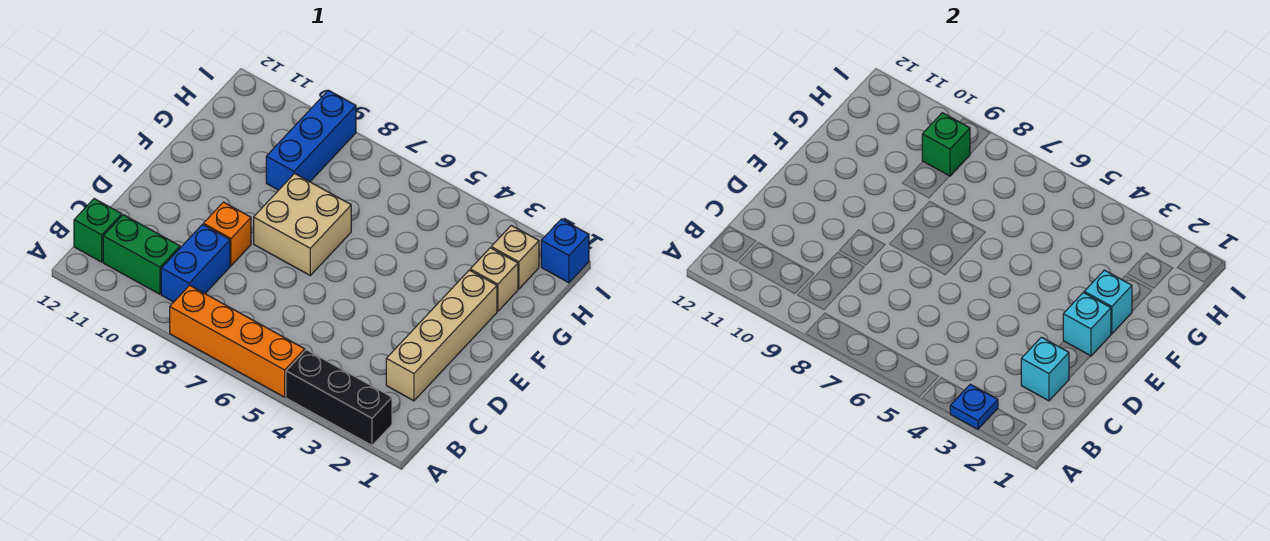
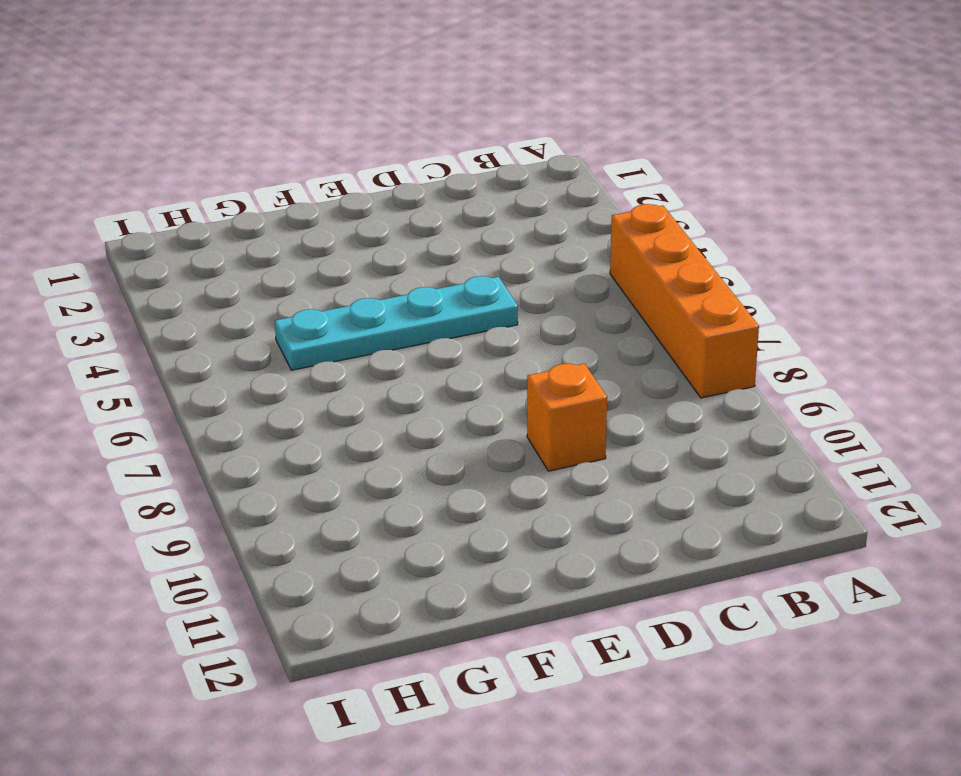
cyan 1x4 plate [275,276,518,370] -> none
none -> black 1x3 brick [286,350,392,445]
none -> blue 1x2 brick [161,225,230,302]
none -> green 1x2 brick [103,215,180,294]

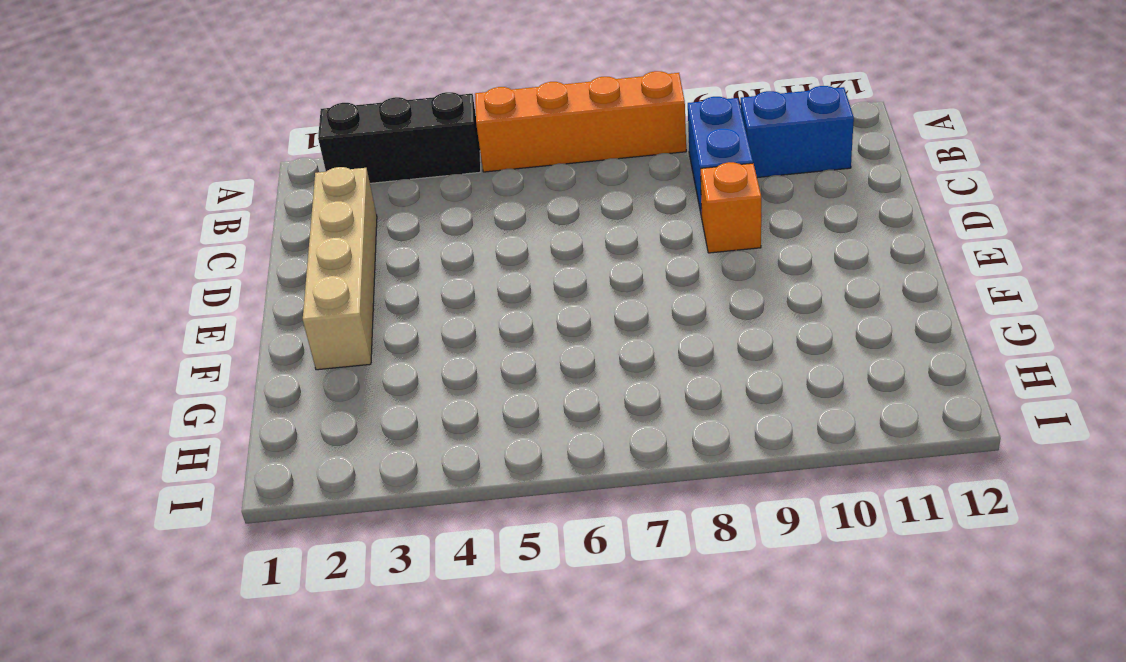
blue 1x2 brick [741,86,854,178] -> green 1x2 brick [103,215,180,294]
none -> green 1x1 brick [74,199,122,262]
none -> tan 2x2 brick [254,174,351,275]
none -> tan 1x1 brick [470,248,518,311]

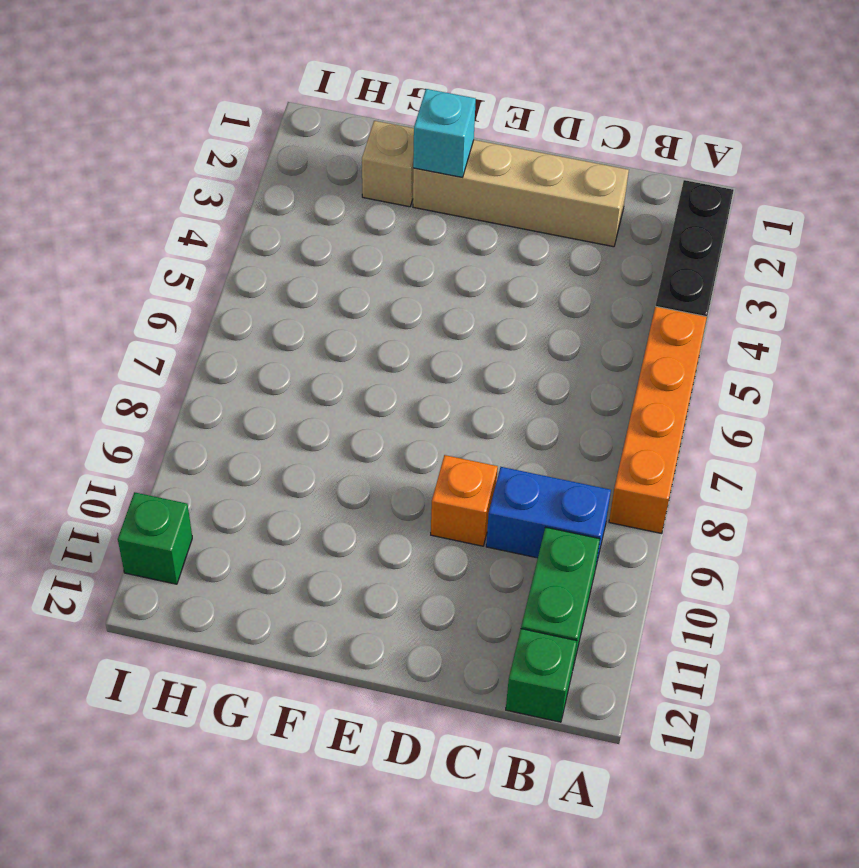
green 1x1 brick [118,492,192,584] -> green 1x1 brick moved to [922,113,970,176]
none -> tan 2x2 brick [254,174,351,275]
none -> blue 1x3 brick [266,90,356,190]
none -> tan 1x1 brick [491,225,539,289]

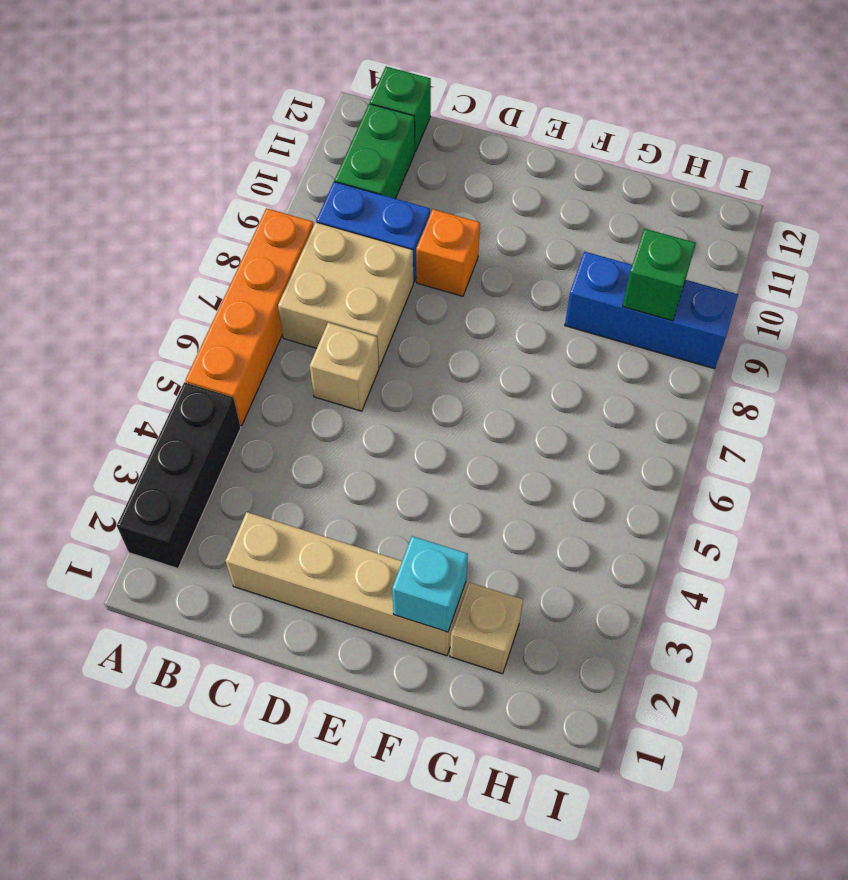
tan 2x2 brick [278,222,413,367] -> tan 2x2 brick moved to [254,174,351,275]
tan 1x1 brick [310,323,379,411] -> tan 1x1 brick moved to [491,225,539,289]
none -> blue 1x1 brick [541,219,589,283]
none -> blue 1x1 plate [950,384,998,429]
none -> cyan 1x1 brick [1021,337,1069,401]

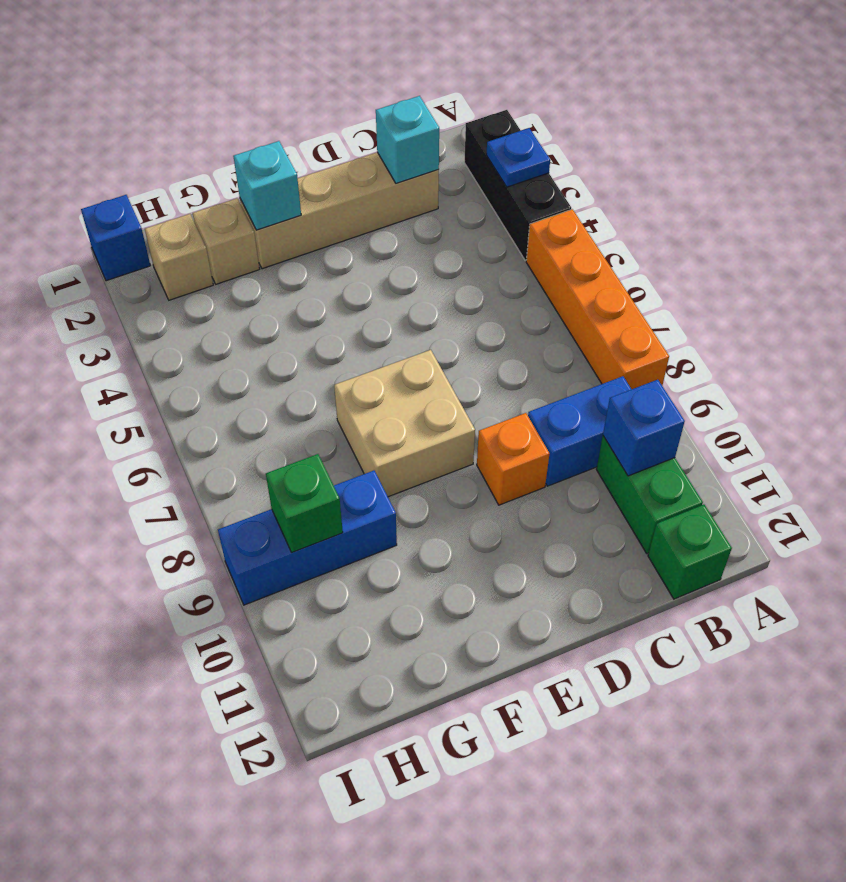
blue 1x1 brick [603,380,685,476] -> none
none -> cyan 1x1 brick [1063,292,1111,356]

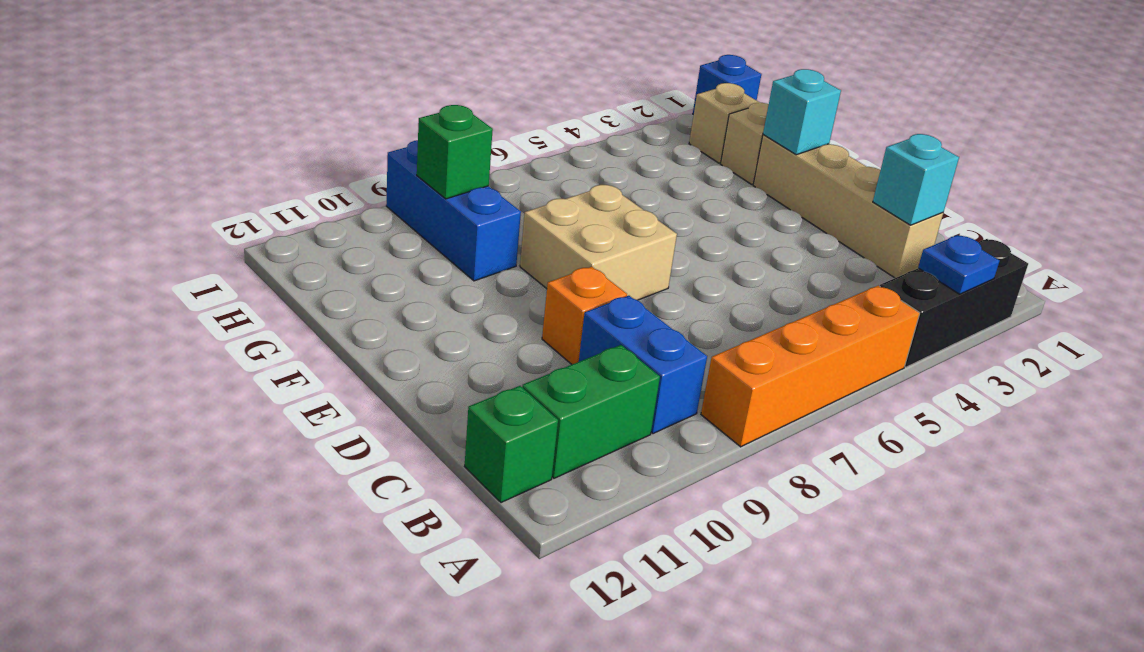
none -> cyan 1x1 brick [1063,292,1111,356]

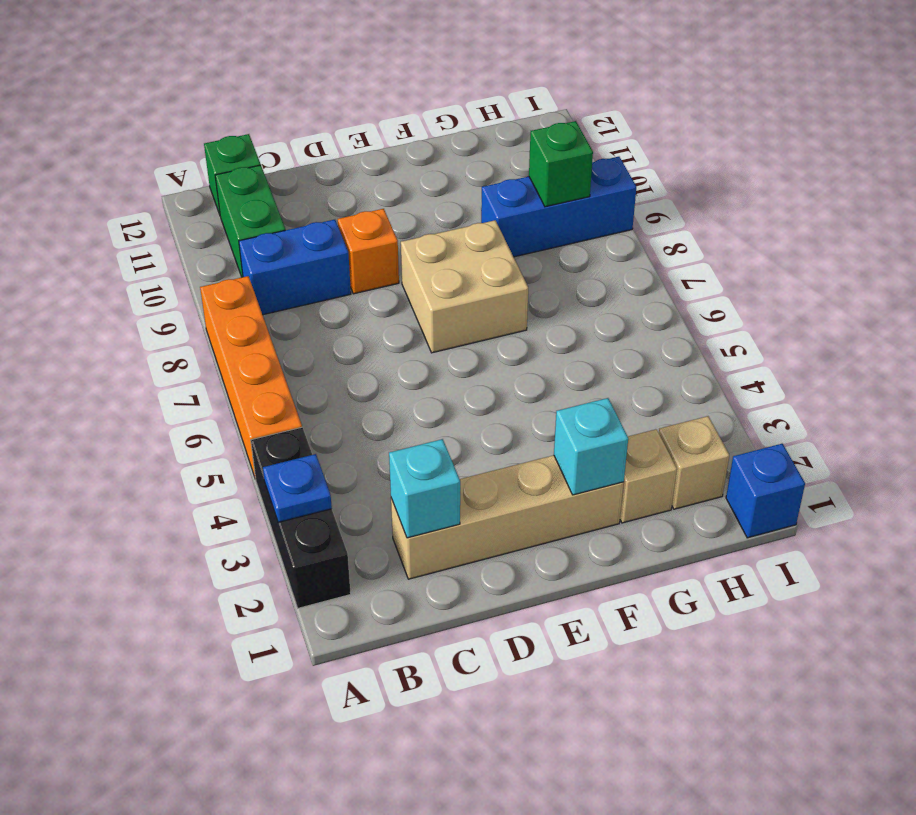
none -> cyan 1x1 brick [1063,292,1111,356]

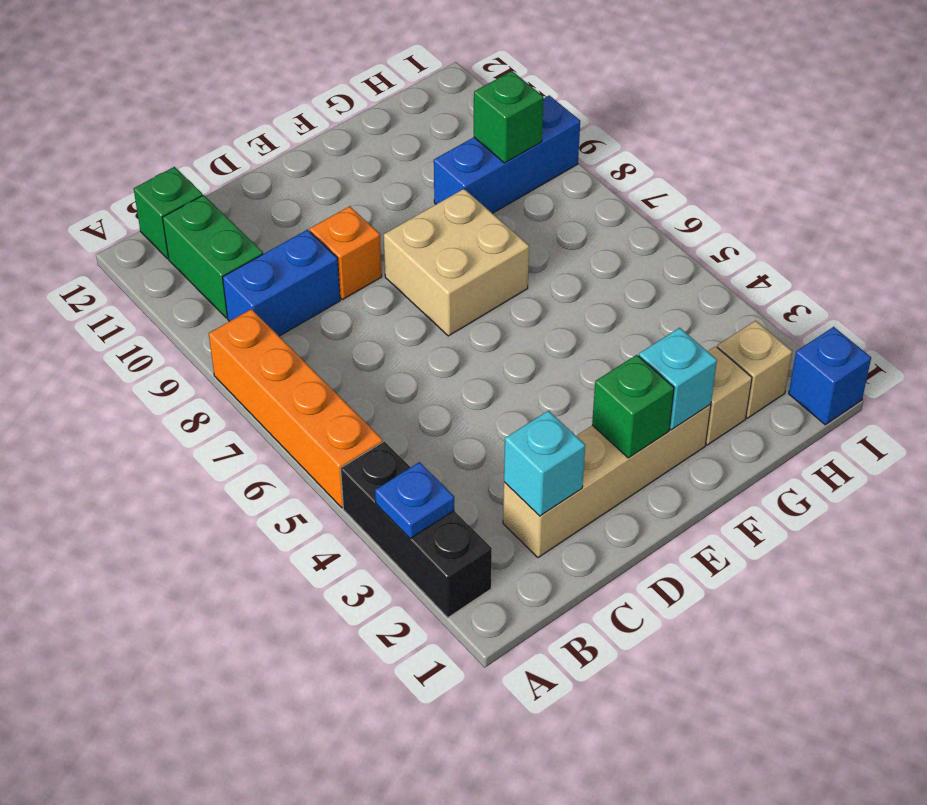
green 1x1 brick [592,355,674,458] -> cyan 1x1 brick [1063,292,1111,356]

